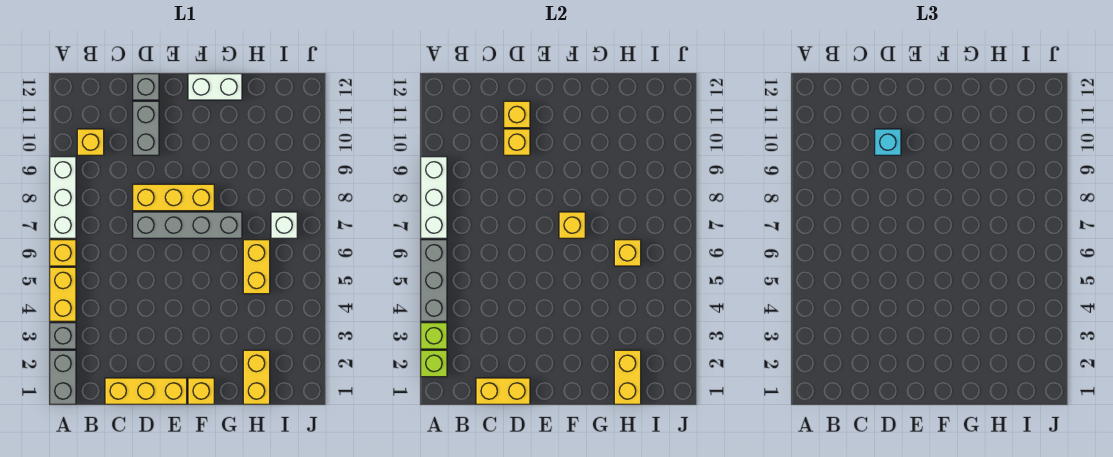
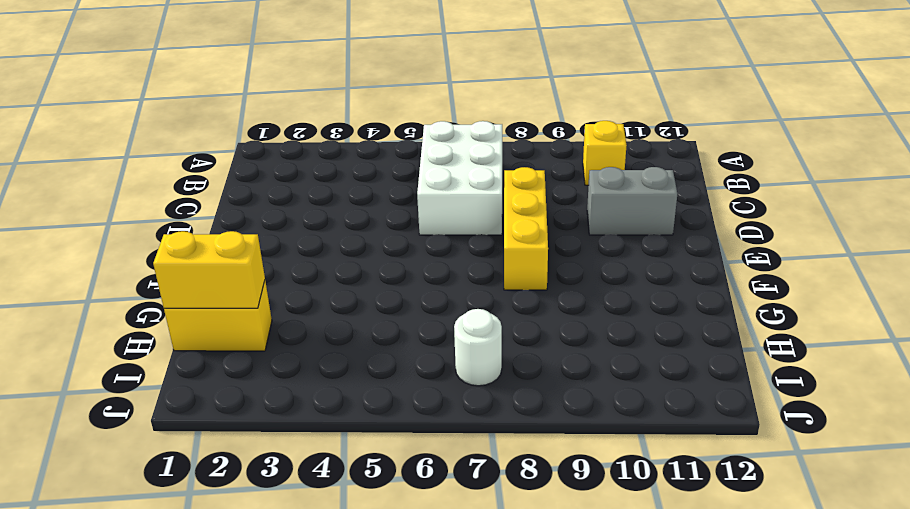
white 2x3 brick [417,121,502,235] -> grey 1x4 brick [133,212,242,238]
white 1x1 round brick [454,309,502,386] -> white 1x1 brick [271,212,297,238]
none -> grey 1x2 brick [50,350,76,404]
none -> grey 1x1 brick [50,323,76,349]
none -> yellow 1x2 brick [50,267,76,321]

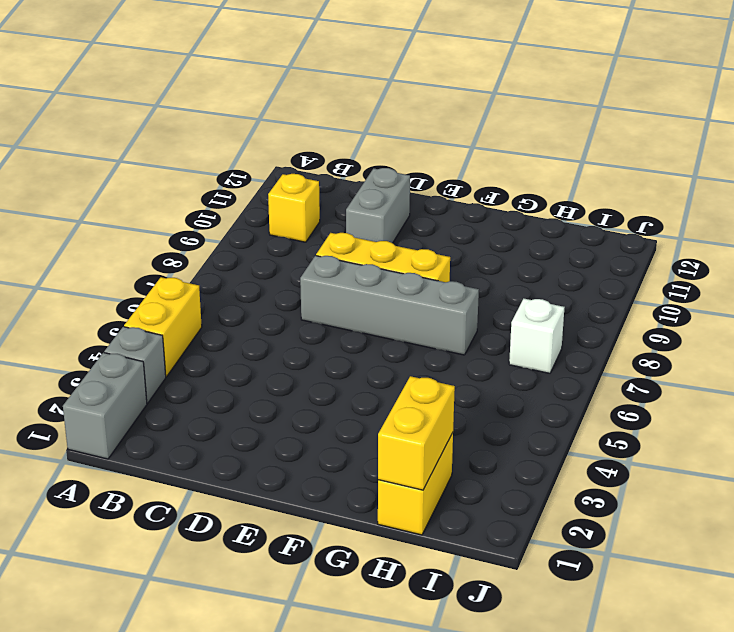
none -> yellow 1x1 brick [50,240,76,266]
none -> white 1x3 brick [50,157,76,238]
none -> yellow 1x3 brick [105,378,187,404]

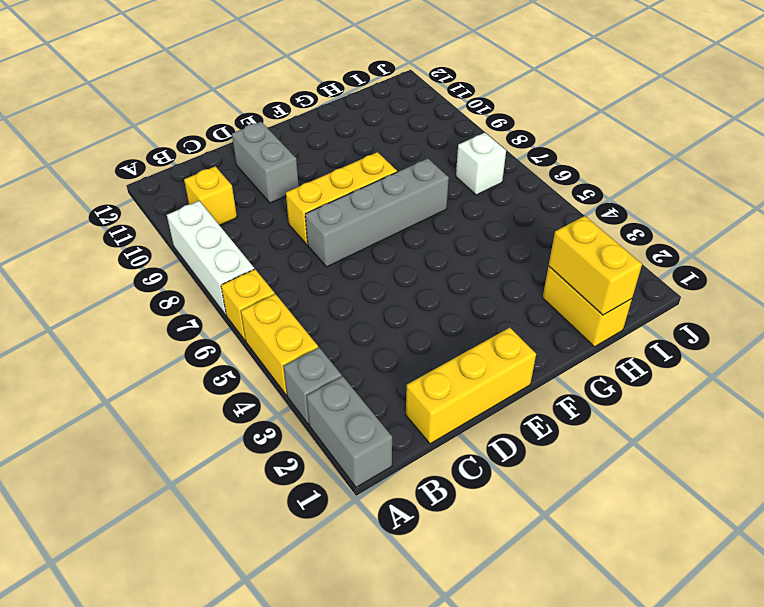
none -> grey 1x1 brick [133,74,159,100]
none -> yellow 1x1 brick [188,378,214,404]
none -> white 1x2 brick [188,74,242,100]

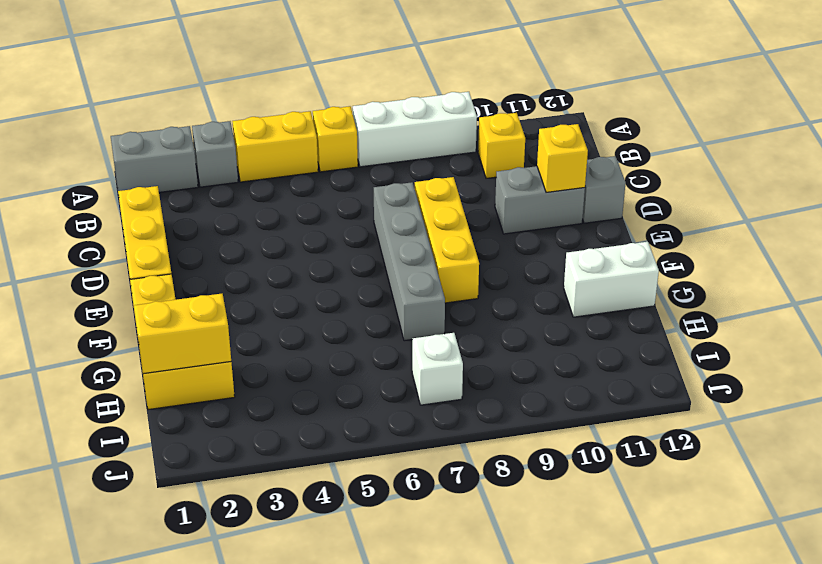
white 1x2 brick [564,242,659,317] -> white 1x2 brick turned to [188,74,242,100]
none -> yellow 1x2 brick [243,240,270,294]
none -> lime 1x1 brick [421,350,447,377]
none -> lime 1x1 brick [421,323,447,349]

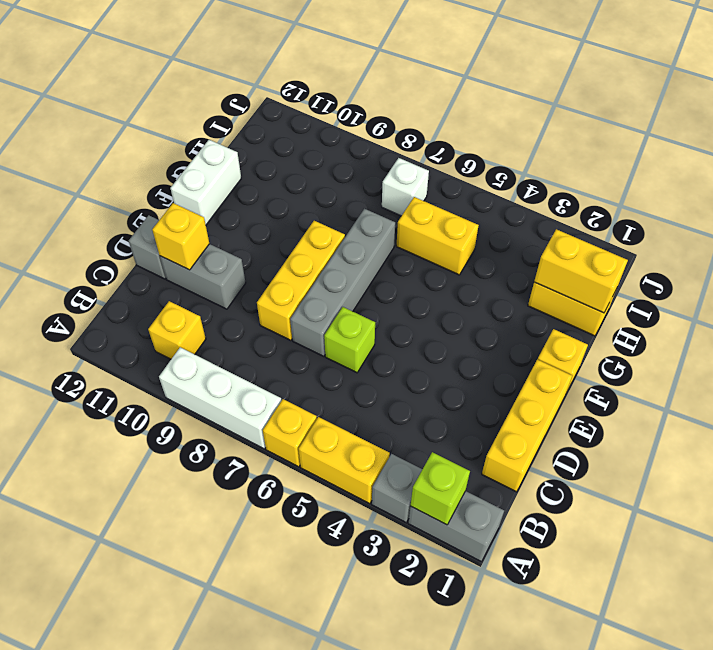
lime 1x1 brick [324,307,375,373] -> lime 1x1 brick moved to [421,323,447,349]
none -> grey 1x3 brick [421,240,447,321]
none -> white 1x3 brick [421,157,447,238]
none -> yellow 1x2 brick [476,378,530,404]

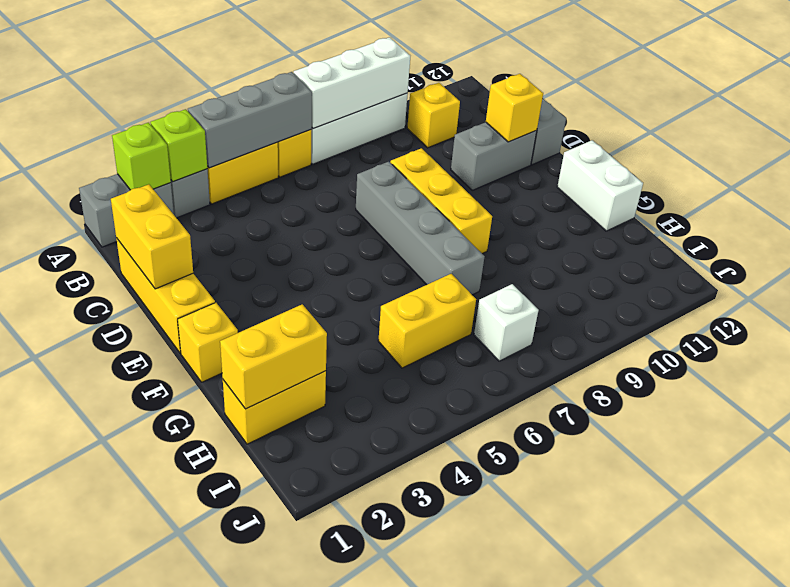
none -> yellow 1x1 brick [504,129,530,155]
none -> yellow 1x1 brick [559,212,585,238]
none -> yellow 1x1 brick [614,240,641,266]

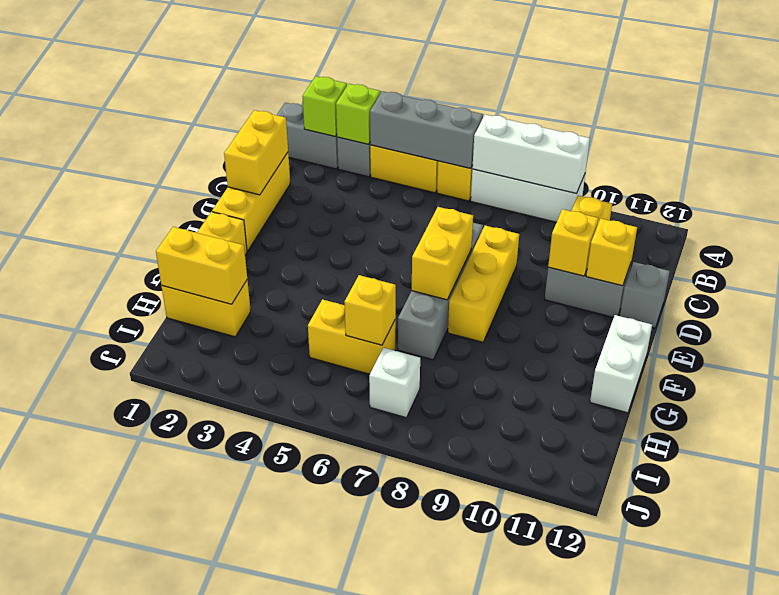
yellow 1x2 brick [412,207,473,300] -> yellow 1x1 brick [559,212,585,238]
none -> cyan 1x1 brick [875,129,901,155]

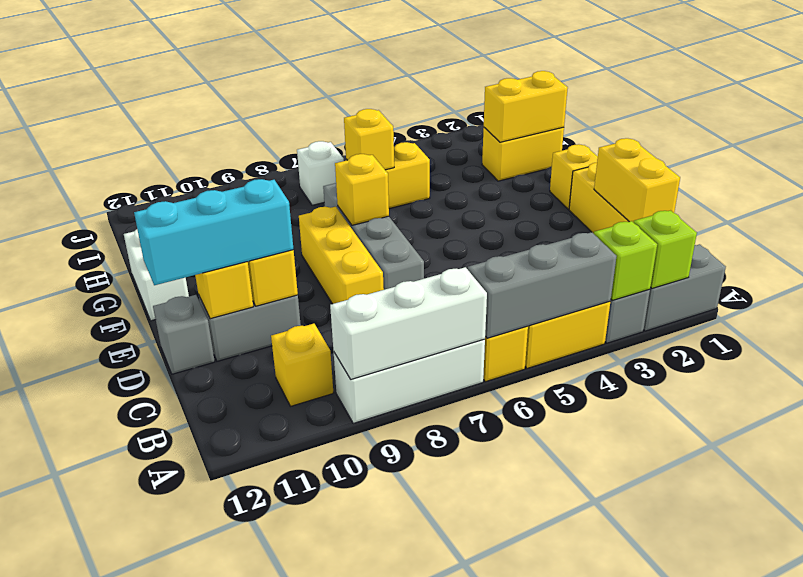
cyan 1x3 brick [134,179,294,285] -> cyan 1x1 brick [875,129,901,155]

